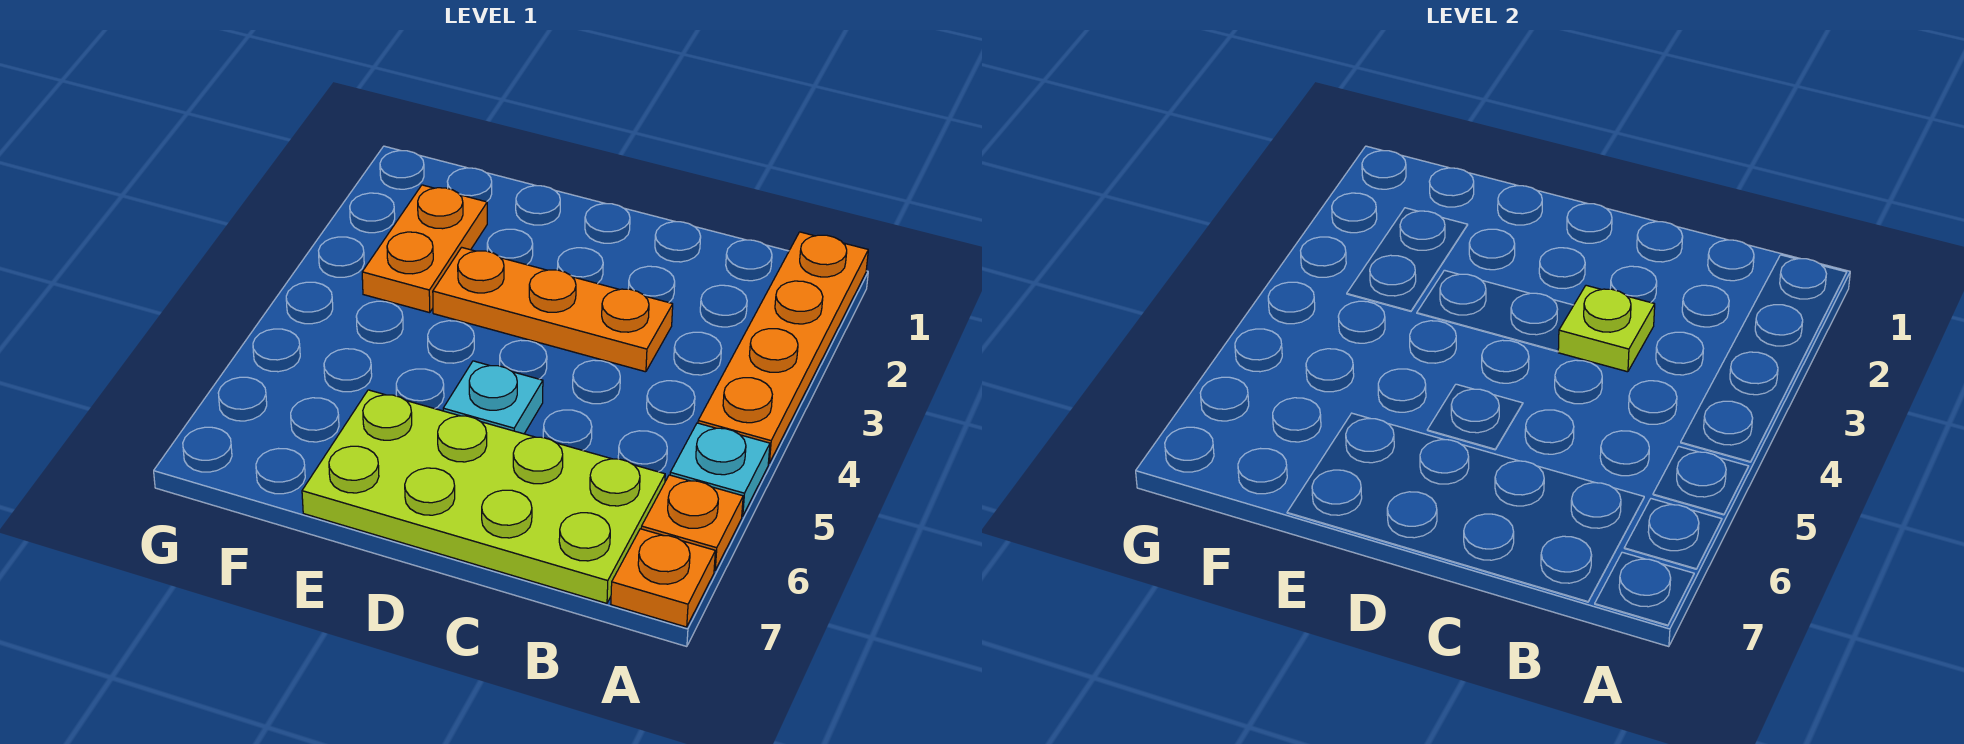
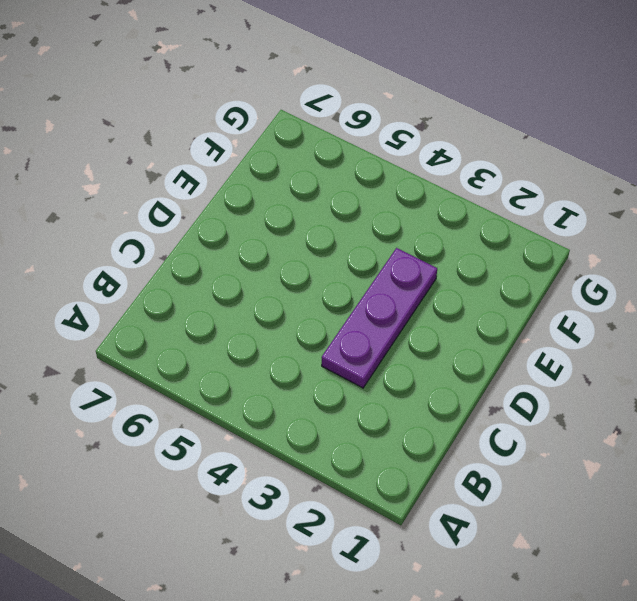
purple 1x3 plate [322,248,437,388] -> orange 1x3 plate [433,247,673,372]
none -> orange 1x4 plate [698,232,868,463]
none -> cyan 1x1 plate [670,423,770,516]

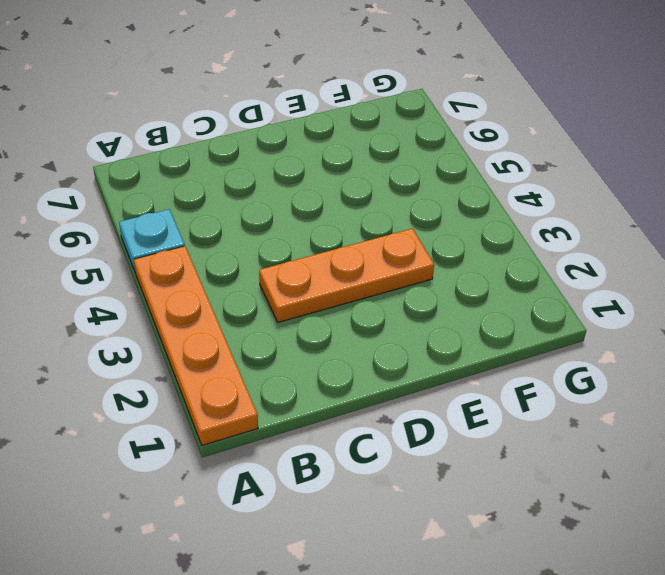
none -> orange 1x1 plate [641,475,743,570]
none -> orange 1x1 plate [611,529,715,627]

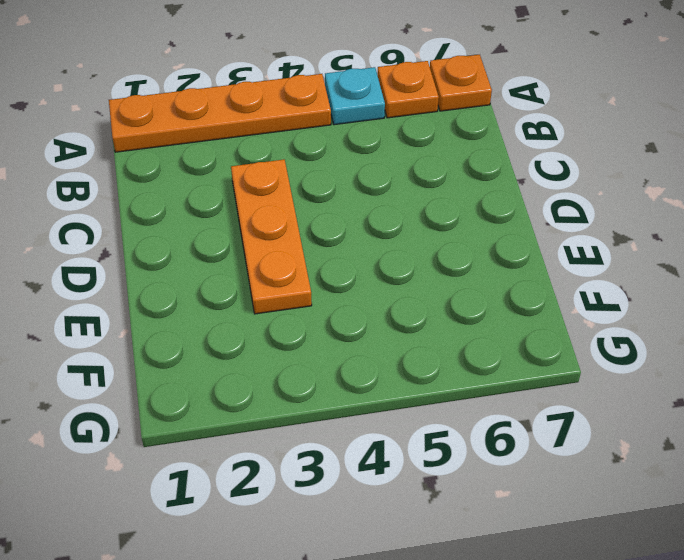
none -> lime 2x4 plate [302,390,665,603]
none -> cyan 1x1 plate [443,361,543,434]

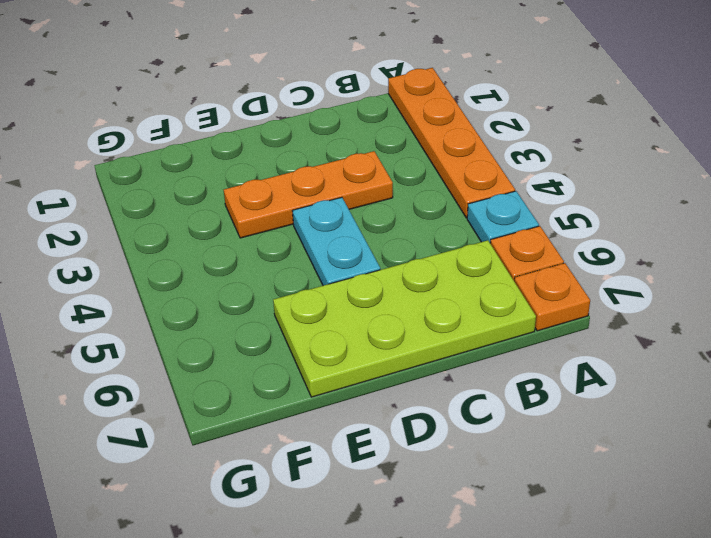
cyan 1x2 plate [292,197,380,286] -> cyan 1x1 plate [443,361,543,434]
none -> orange 1x2 plate [362,185,487,313]
none -> lime 1x1 plate [1558,285,1655,372]

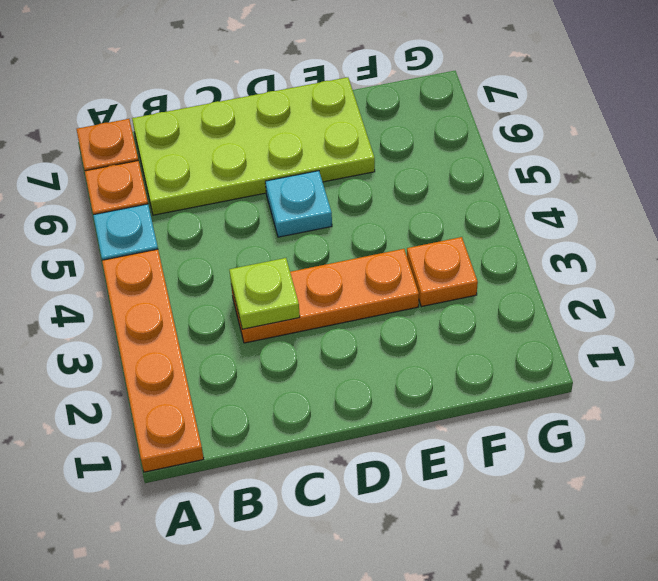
orange 1x1 plate [407,237,478,307] -> orange 1x2 plate [362,185,487,313]

